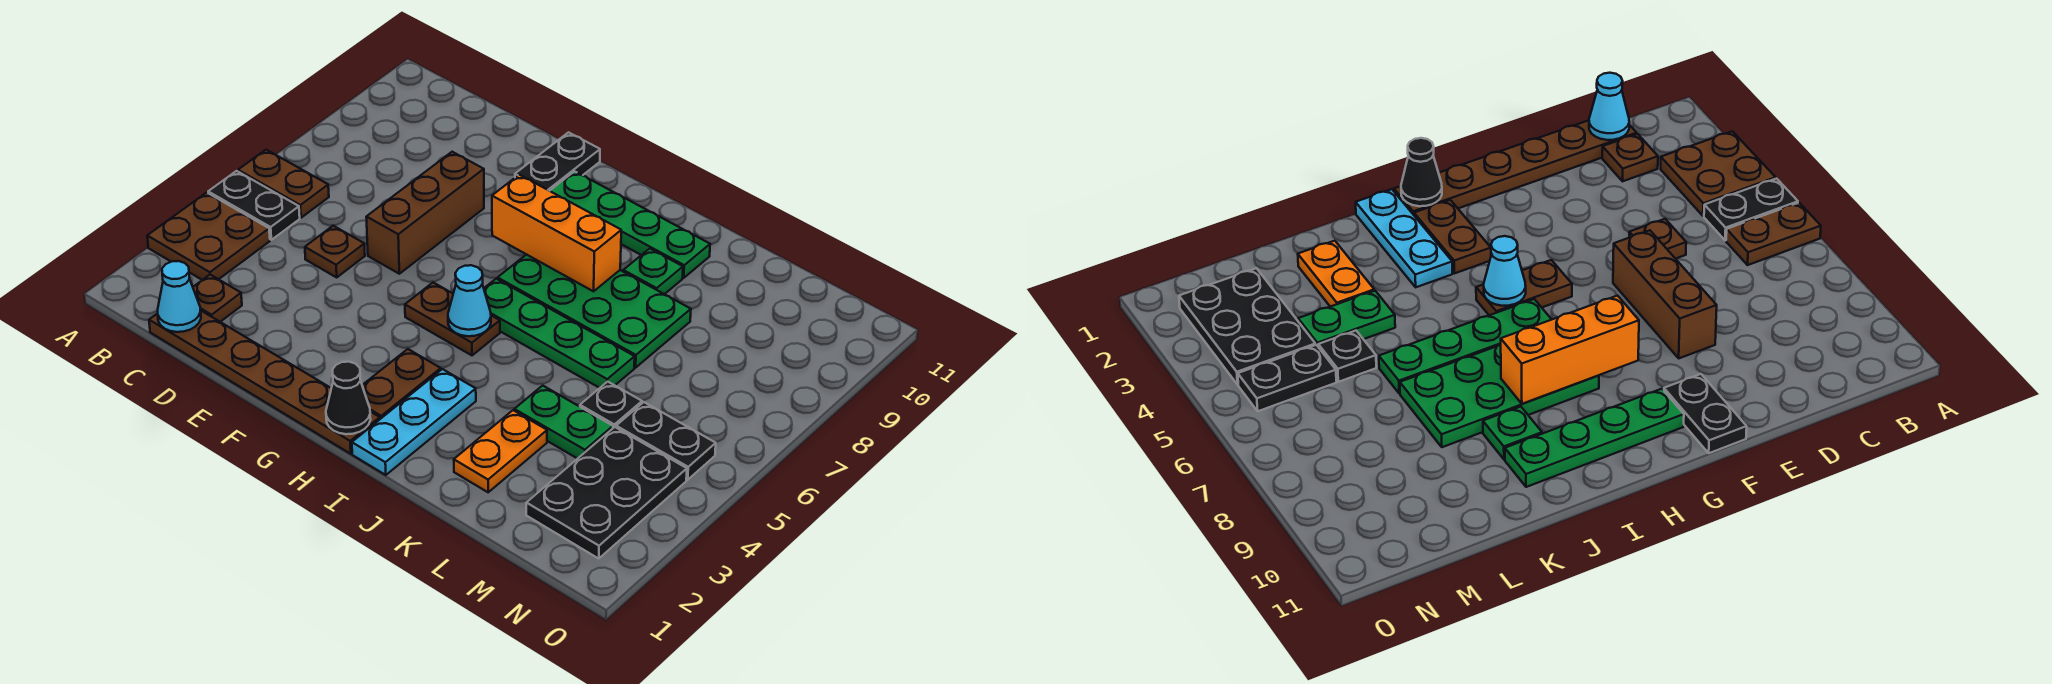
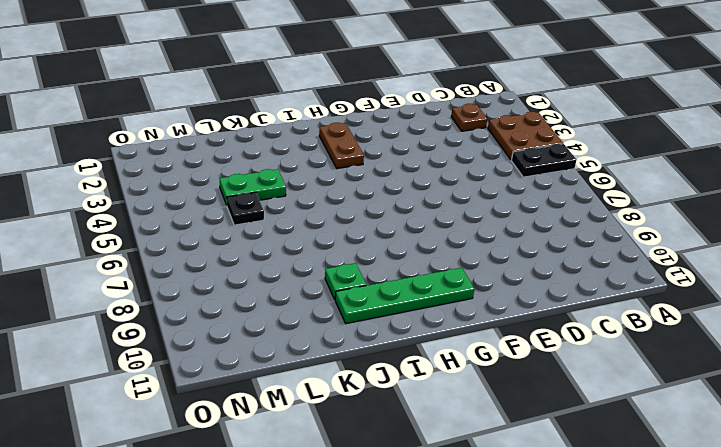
none -> brown 1x2 plate [238,150,329,218]
none -> brown 1x6 plate [149,311,380,454]
none -> brown 1x1 plate [305,226,365,277]

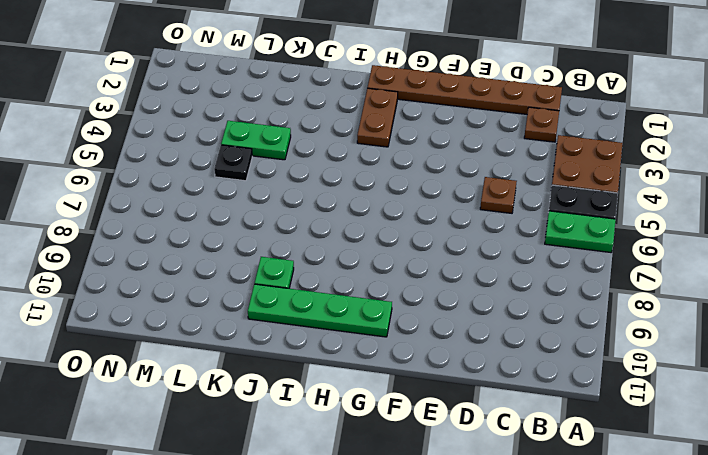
green 1x2 plate [545,211,616,253] -> brown 1x2 plate [238,150,329,218]
none -> brown 1x3 brick [366,152,484,274]
none -> black 1x2 plate [515,132,600,191]
none -> brown 1x2 plate [405,283,500,355]

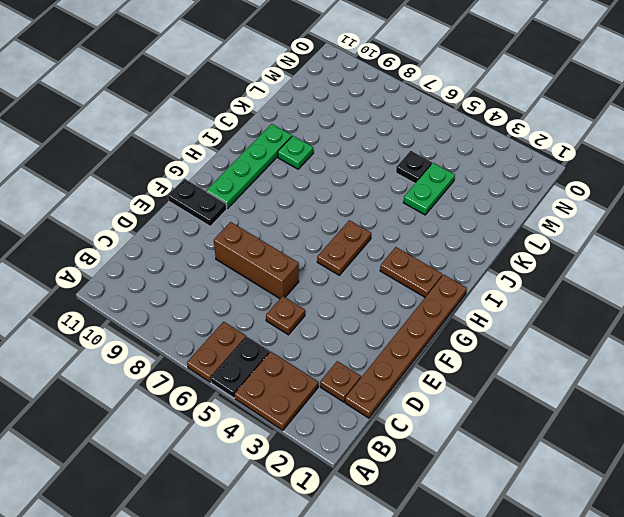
none -> green 1x4 plate [484,279,635,388]
none -> green 2x4 plate [498,254,691,368]
none -> cyan 1x3 plate [352,369,476,475]

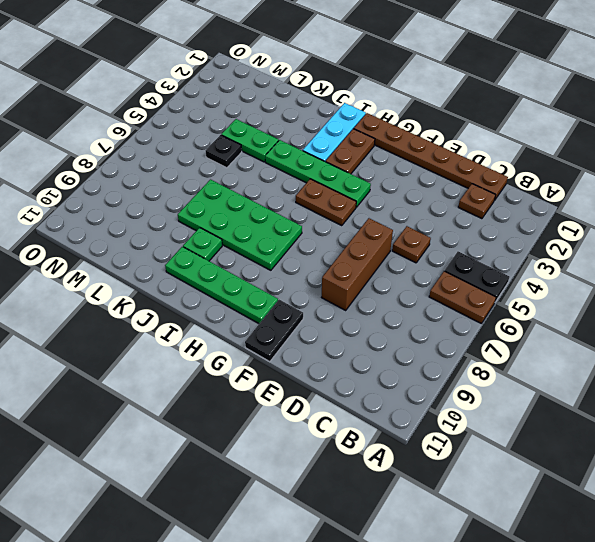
green 1x4 plate [265,140,371,207] -> green 1x4 plate moved to [484,279,635,388]
none -> brown 2x2 plate [147,193,270,280]
none -> orange 1x2 plate [454,410,547,492]
none -> black 2x3 plate [526,427,687,558]

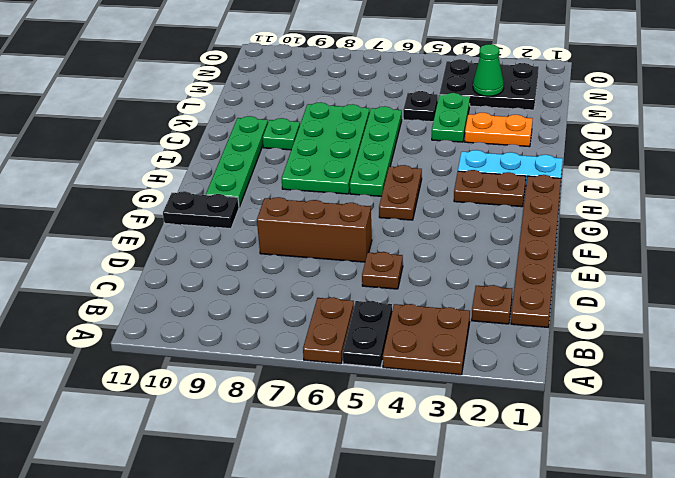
green 1x1 cone [473,44,504,96] -> none
none -> black 1x2 plate [616,402,716,480]
none -> cyan 1x1 cone [158,261,201,332]
none -> orange 1x3 brick [492,175,621,291]

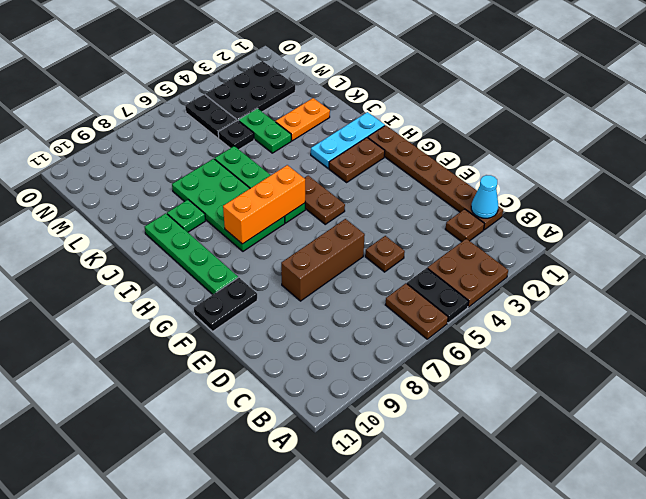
orange 1x3 brick [223,165,305,244] -> orange 1x3 brick turned to [492,175,621,291]
none -> black 1x1 cone [326,362,371,434]
none -> cyan 1x1 cone [448,265,491,336]

